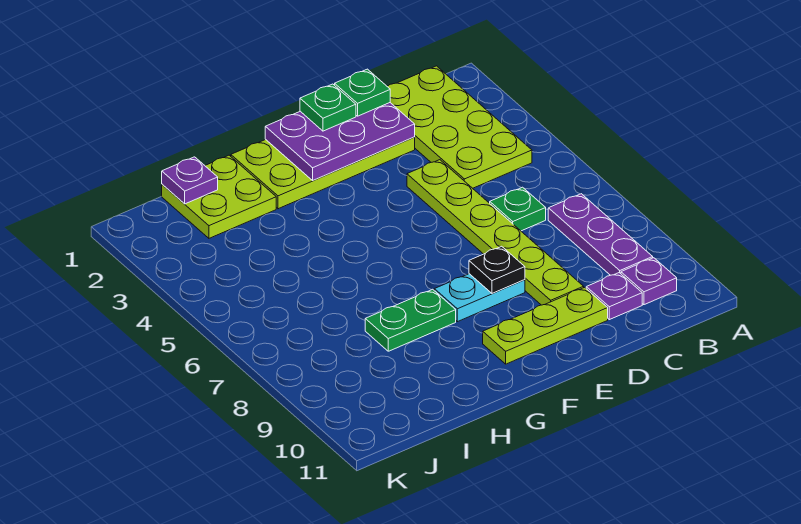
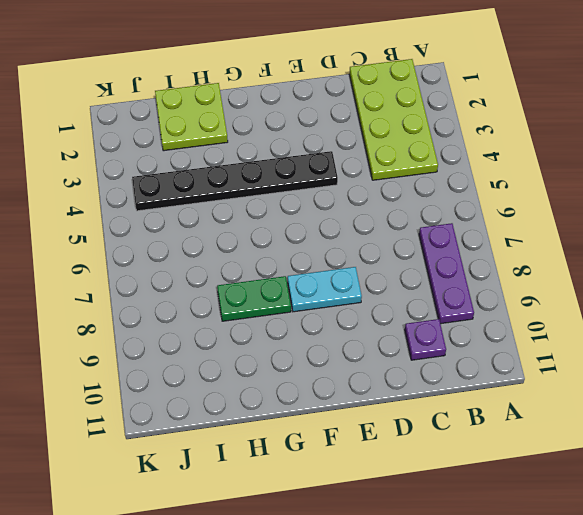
black 1x6 plate [132,151,338,211] -> none
none -> purple 1x1 plate [621,258,677,305]
none -> green 1x1 plate [490,187,546,231]
none -> lime 2x4 plate [231,137,415,209]

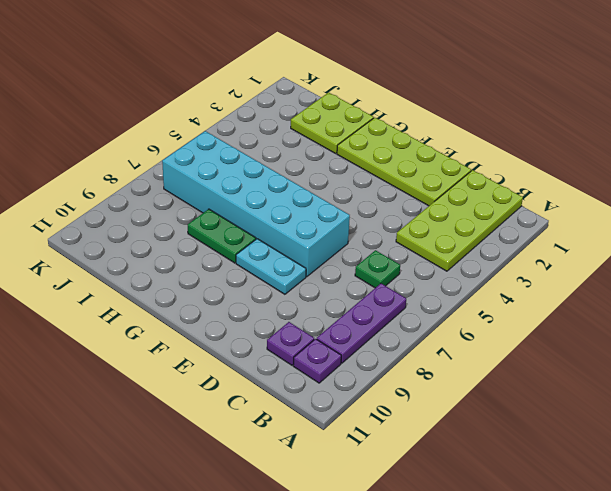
cyan 2x6 brick [162,131,350,277] -> none
none -> lime 1x6 plate [407,160,584,305]
none -> lime 1x3 plate [483,287,608,364]
none -> purple 2x3 plate [265,103,415,180]

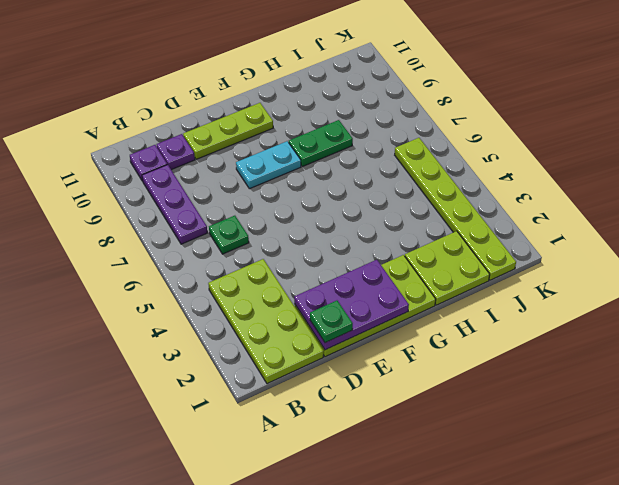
lime 1x6 plate [395,138,516,280] -> lime 1x6 plate moved to [407,160,584,305]
none -> black 1x1 plate [469,246,525,294]
none -> purple 1x1 plate [162,157,218,204]
none -> green 1x1 plate [300,84,356,131]

